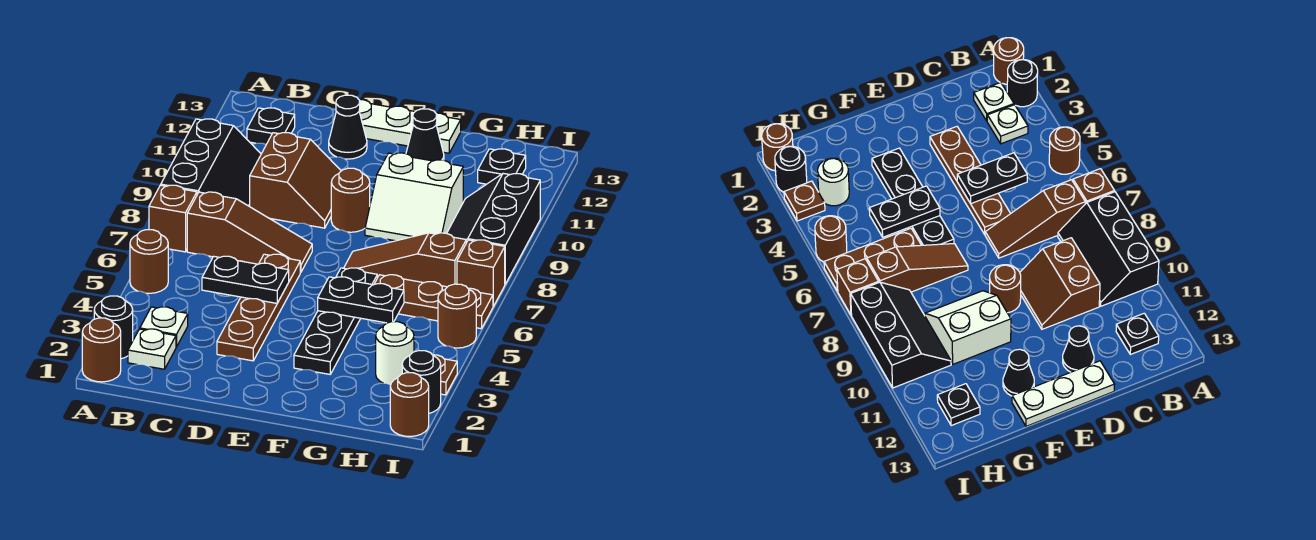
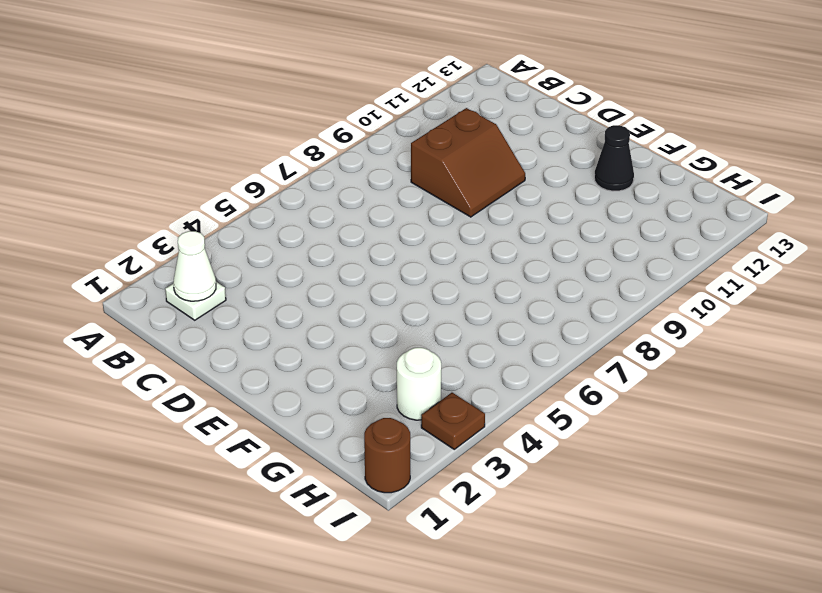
white 1x1 cone [173,231,216,301] -> none
none -> brown 1x1 round brick [82,318,121,382]
none -> black 1x1 round brick [94,296,133,359]
none -> brown 1x1 round brick [130,230,168,293]

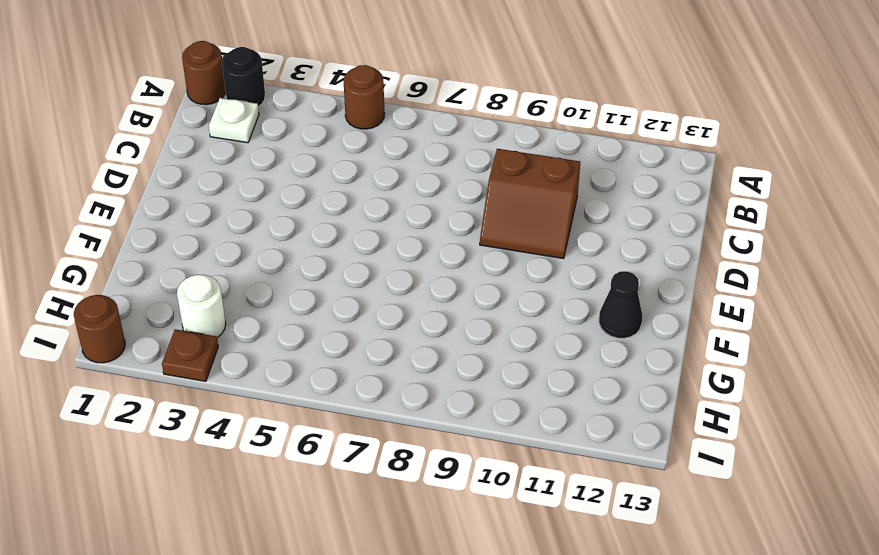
none -> brown 1x1 brick [149,185,197,252]
none -> black 2x3 slope [161,119,261,206]
none -> white 1x1 plate [140,307,188,347]

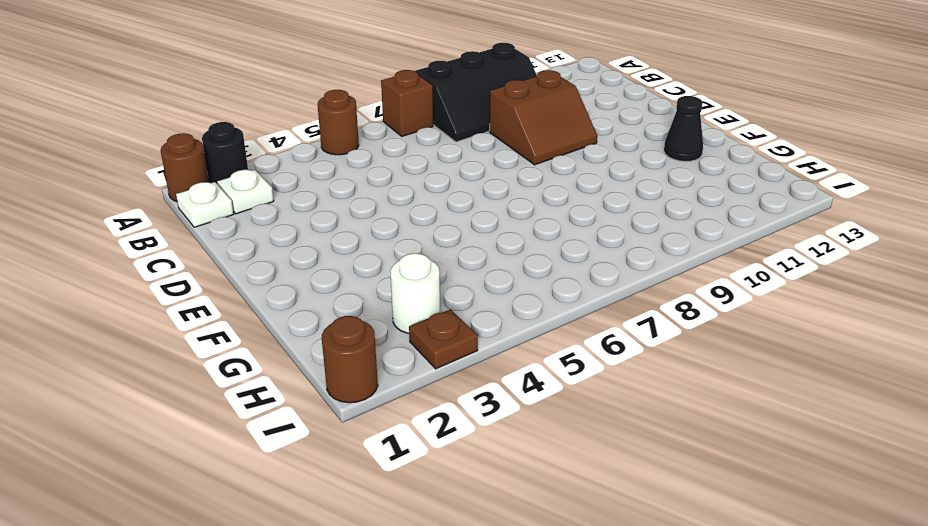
white 1x1 plate [176,182,234,227] -> white 1x1 plate moved to [140,307,188,347]
none -> brown 1x3 slope [187,192,312,272]
none -> black 1x1 plate [247,108,295,144]
none -> brown 1x4 plate [217,254,300,361]

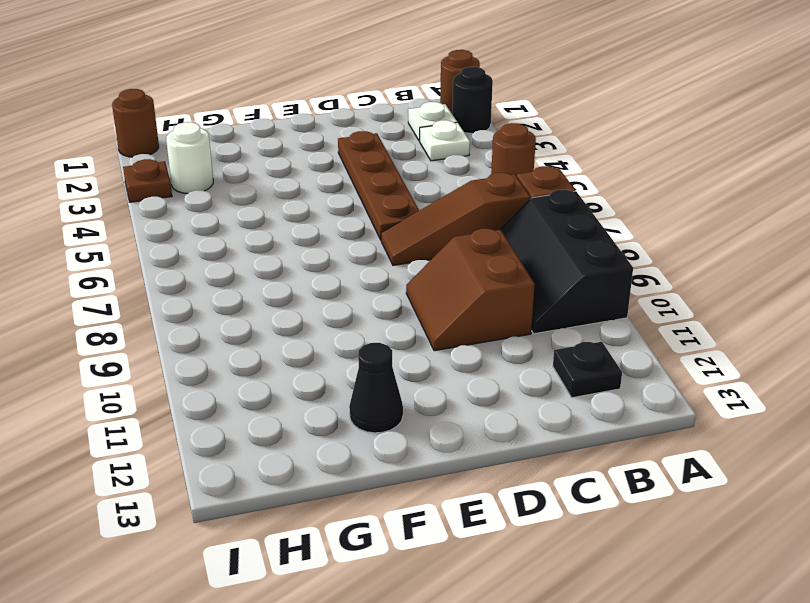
none -> black 1x1 cone [329,95,367,159]
none -> white 1x3 plate [359,99,461,153]
none -> brown 1x1 round brick [331,168,370,232]

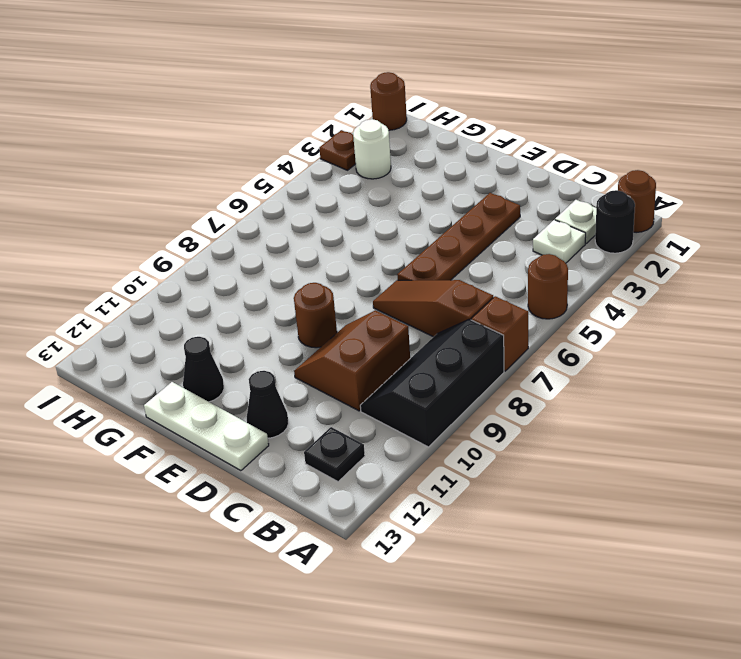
none -> black 1x4 plate [294,268,377,374]
none -> brown 1x3 slope [344,233,466,287]
none -> white 2x2 slope [365,153,463,241]

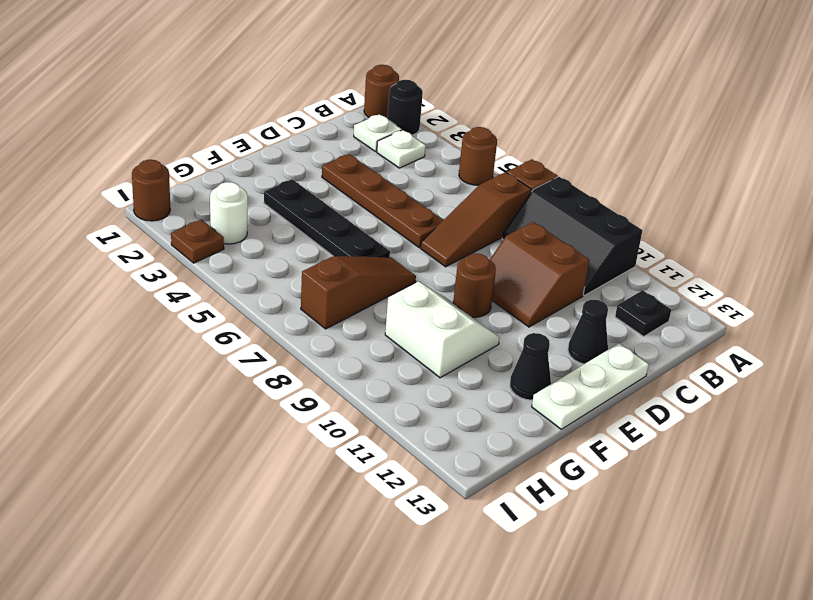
white 2x2 slope [385,282,500,378] -> white 2x2 slope turned to [365,153,463,241]
none -> brown 1x3 plate [374,275,493,329]
none -> black 2x3 slope [447,173,540,284]
none -> black 1x1 plate [478,149,526,184]

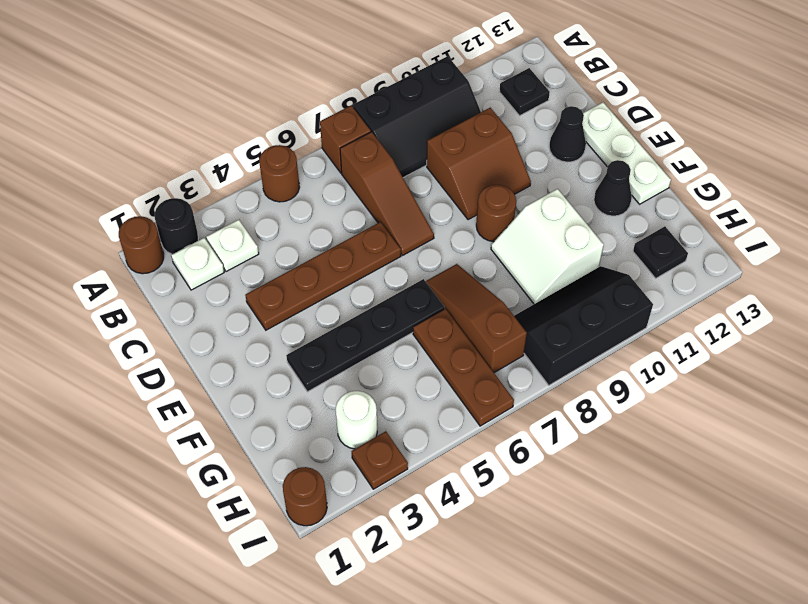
none -> black 1x1 round brick [402,350,441,413]
none -> brown 1x1 round brick [438,284,476,348]
none -> brown 1x1 brick [457,240,505,306]

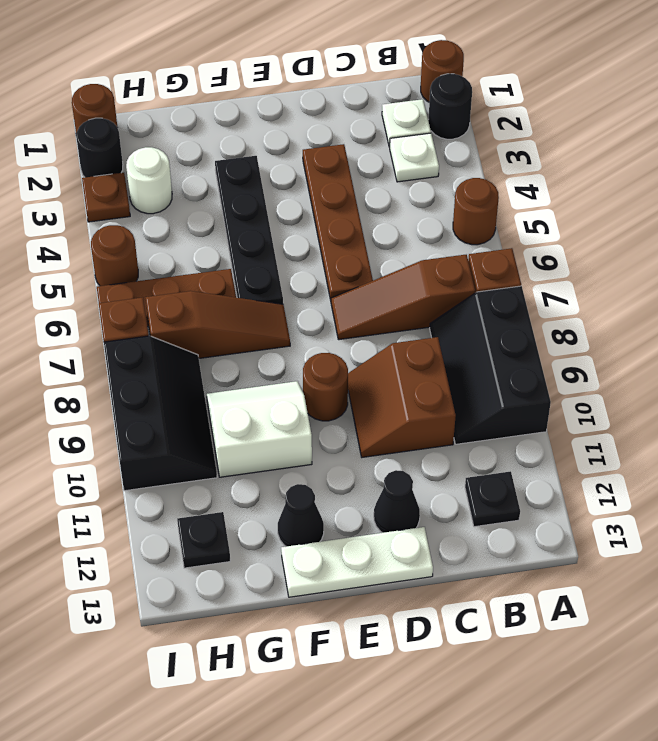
none -> black 1x2 plate [202,256,289,303]
none -> black 1x2 plate [318,277,404,323]

